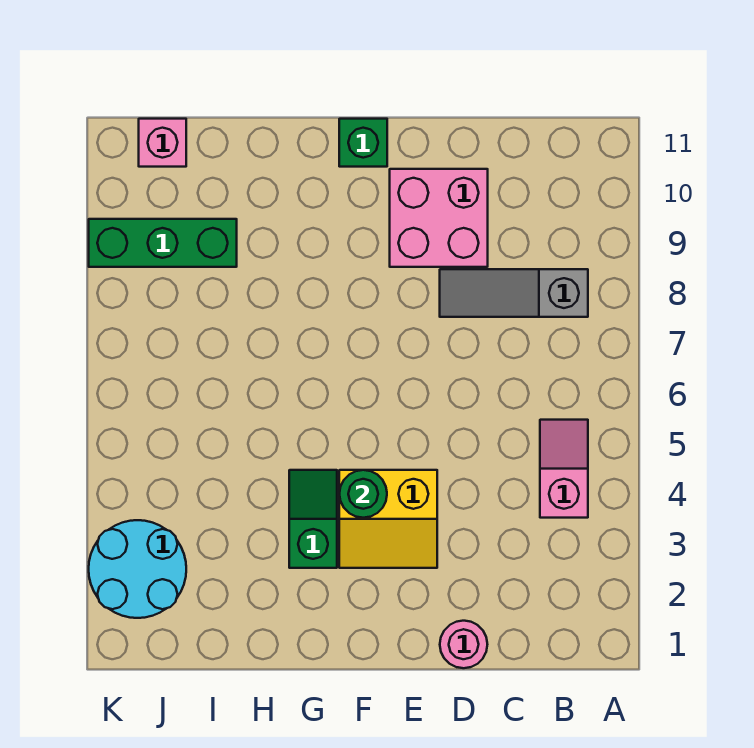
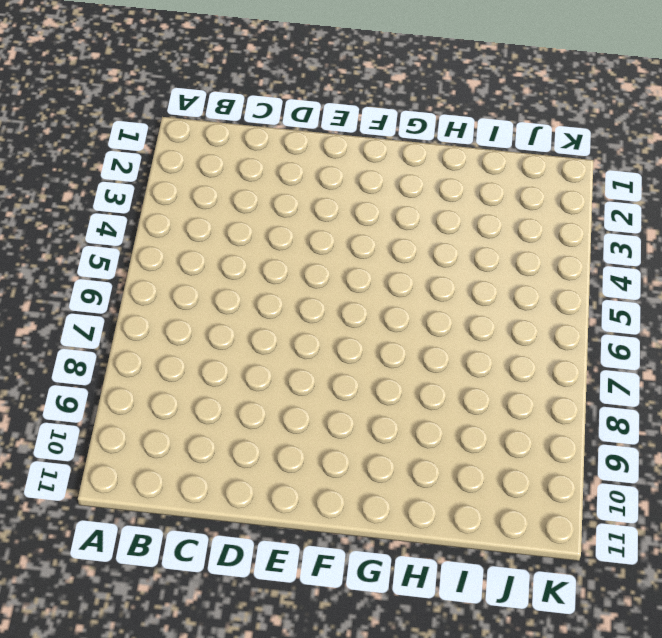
none -> pink 1x2 slope [540,420,588,518]
none -> grey 1x3 slope [440,269,588,317]

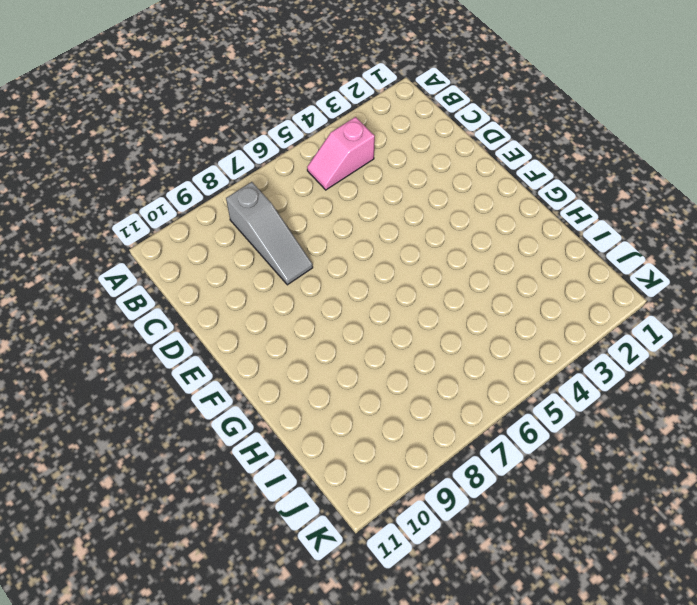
none -> pink 1x1 round brick [440,621,487,668]
none -> pink 2x2 brick [390,169,488,267]

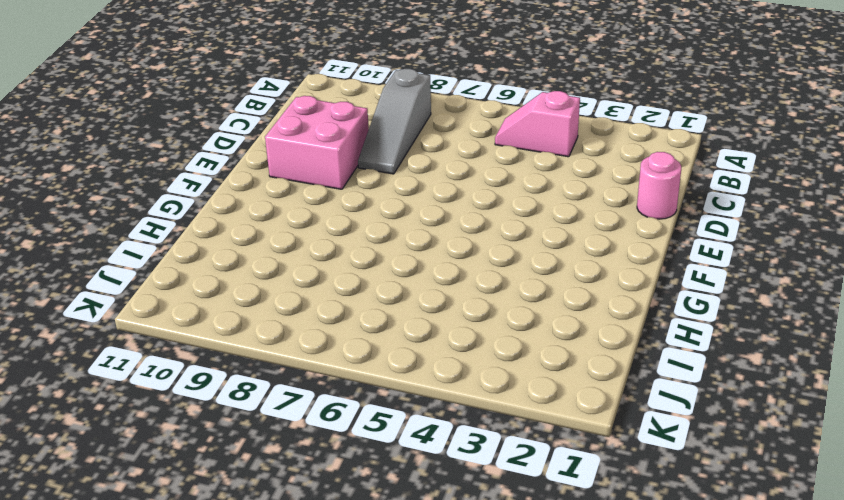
none -> yellow 2x2 slope [339,470,437,568]
none -> green 1x1 brick [339,119,387,167]

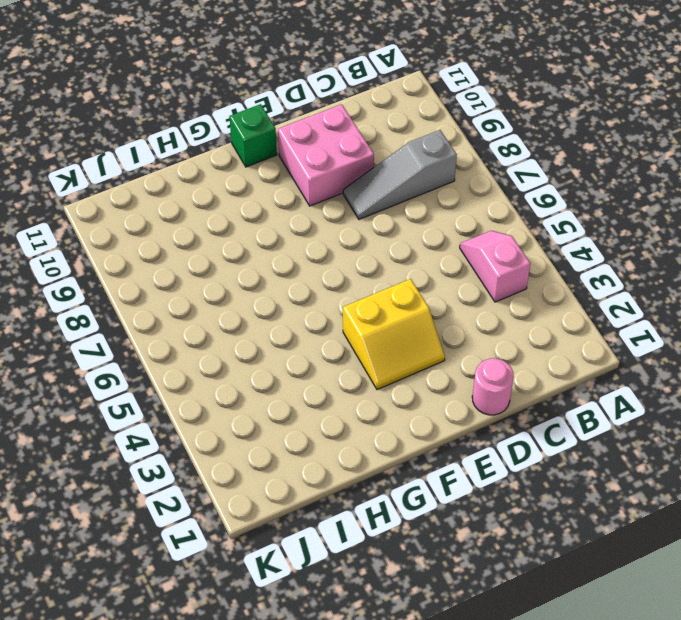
none -> green 1x2 slope [289,470,337,568]
none -> green 1x3 brick [89,219,237,267]

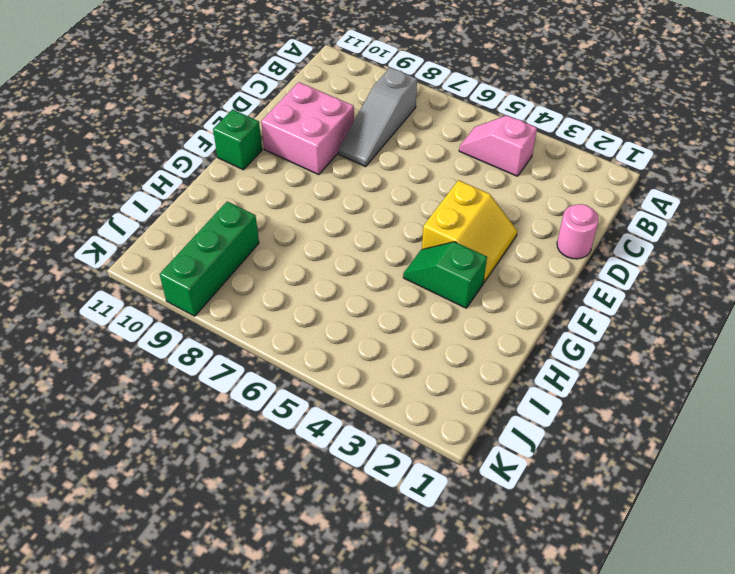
none -> cyan 2x2 round brick [89,520,186,618]
none -> pink 1x1 brick [139,119,186,167]

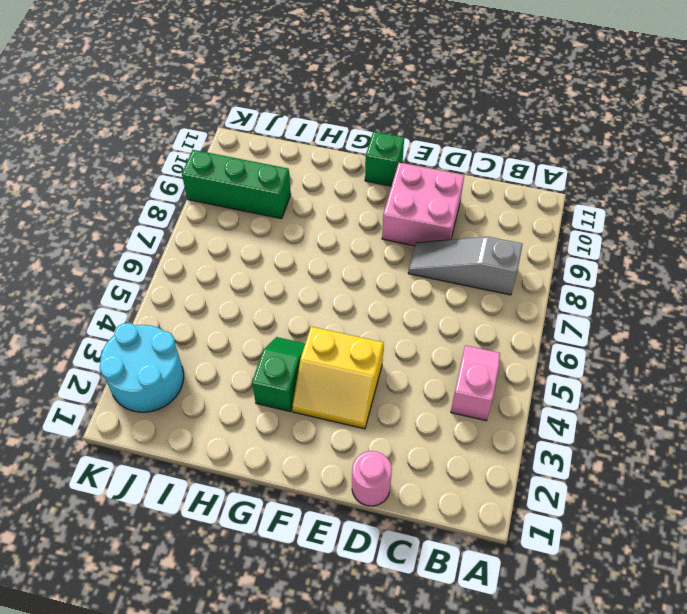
none -> pink 1x1 brick [139,119,186,167]
none -> green 1x1 round brick [339,470,387,518]

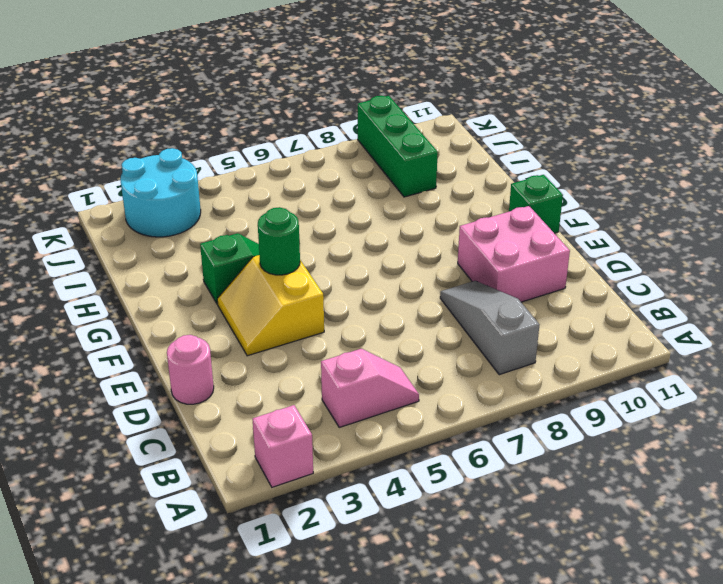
pink 1x1 brick [253,405,313,487] -> pink 1x1 brick moved to [139,119,186,167]

